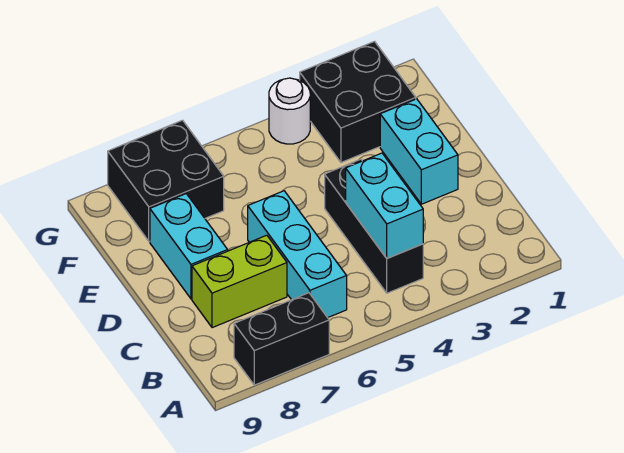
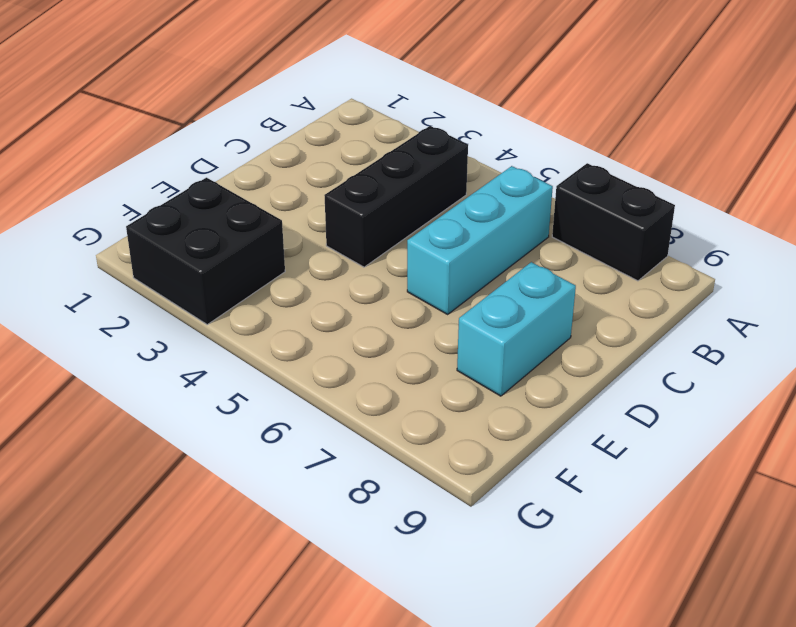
none -> lime 1x2 brick [192,235,287,328]
none -> cyan 1x2 brick [380,99,458,204]

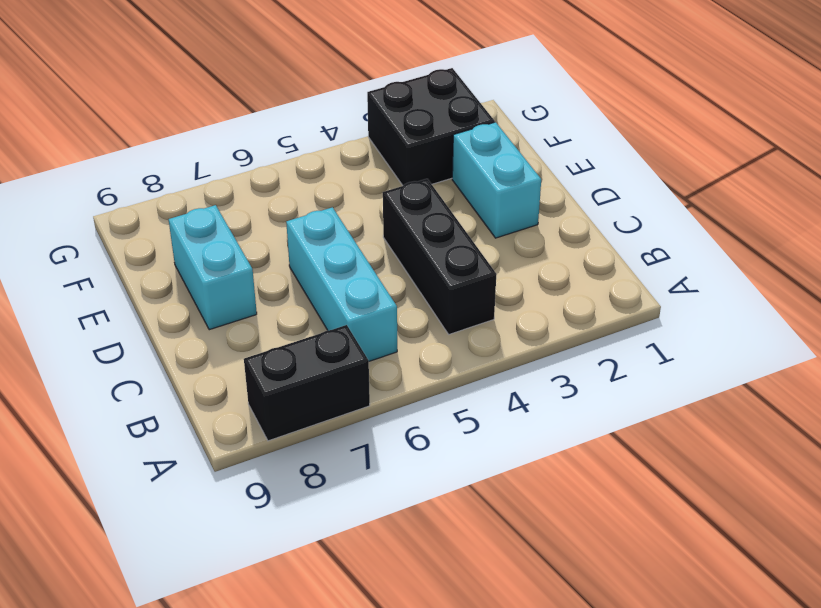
none -> lime 1x2 brick [192,235,287,328]
none -> black 2x2 brick [108,120,224,241]

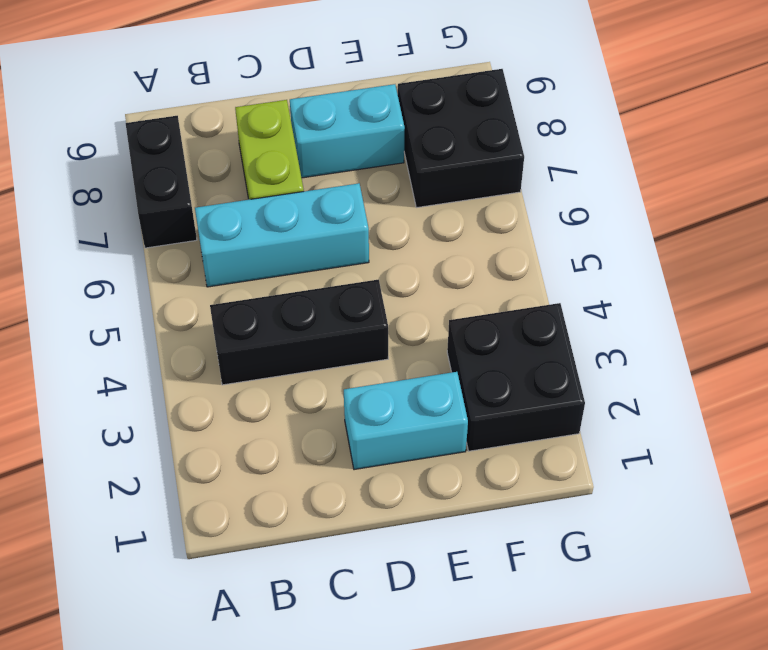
none -> white 1x1 round brick [269,78,310,144]
none -> cyan 1x2 brick [346,153,423,258]

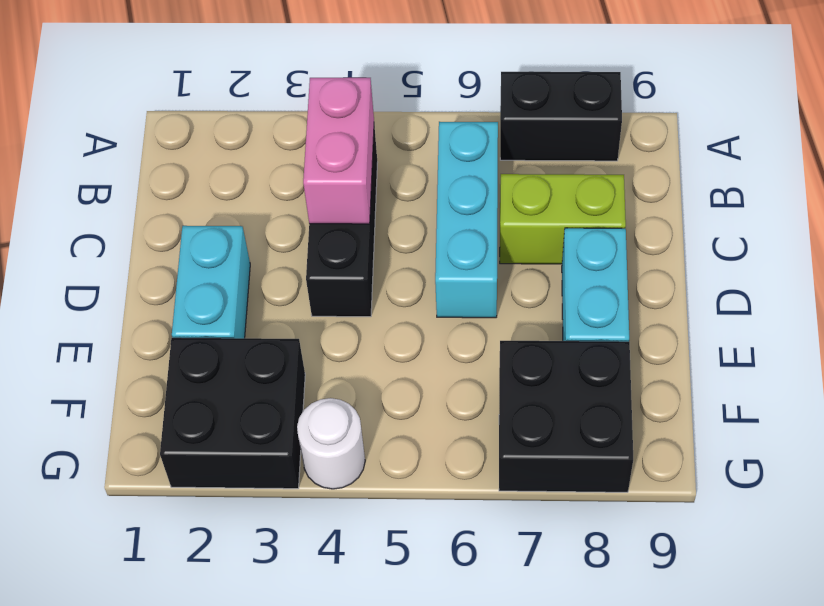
pink 1x2 brick [303,78,374,224] -> cyan 1x2 brick [346,153,423,258]

